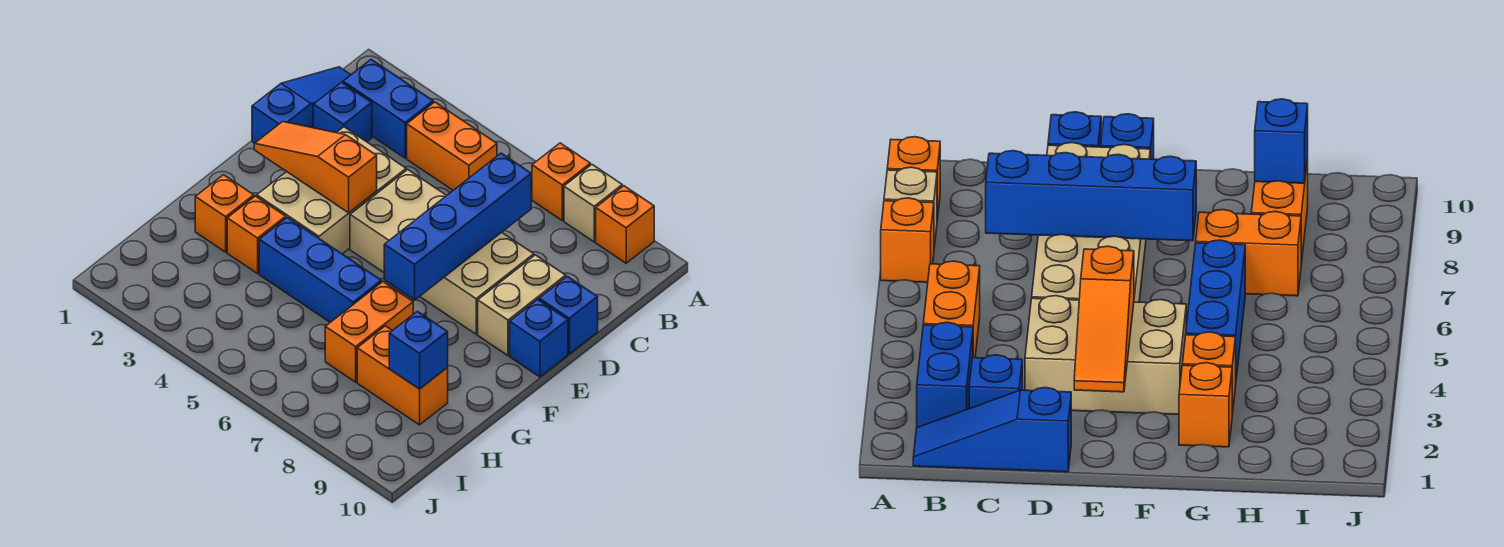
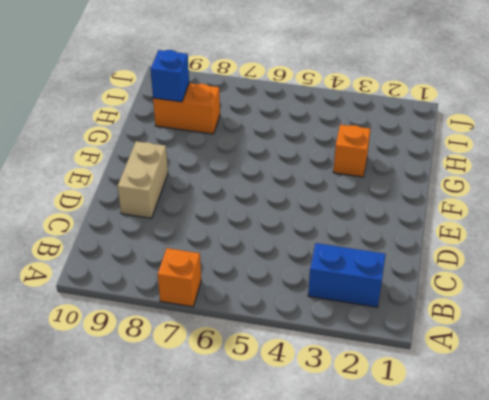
none -> tan 1x1 brick [564,165,622,242]
none -> orange 1x1 brick [596,186,654,263]
none -> blue 1x3 slope [252,67,351,143]

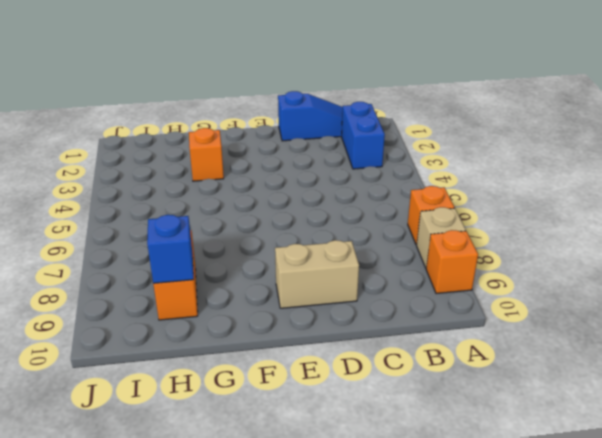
none -> orange 1x2 brick [407,102,497,190]
none -> blue 1x1 brick [313,82,372,142]
none -> tan 2x3 brick [257,127,406,254]

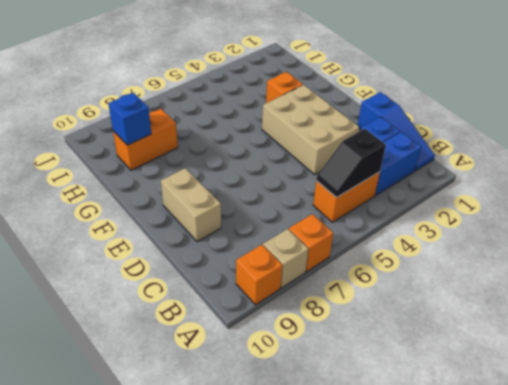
black 1x2 slope [316,129,386,197] -> none
none -> tan 2x4 brick [350,170,534,334]
none -> blue 1x1 brick [539,276,598,354]
none -> blue 1x1 brick [510,299,568,377]

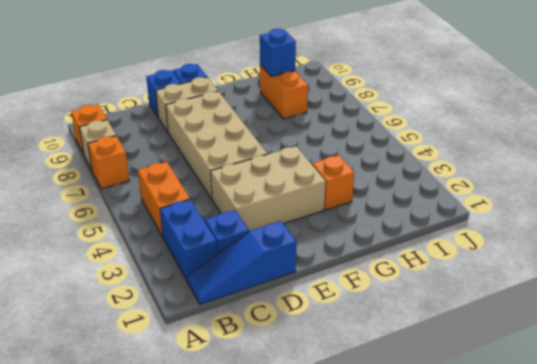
none -> orange 1x1 brick [195,175,254,252]
none -> blue 1x3 brick [259,217,381,322]
none -> orange 1x2 brick [325,282,413,382]

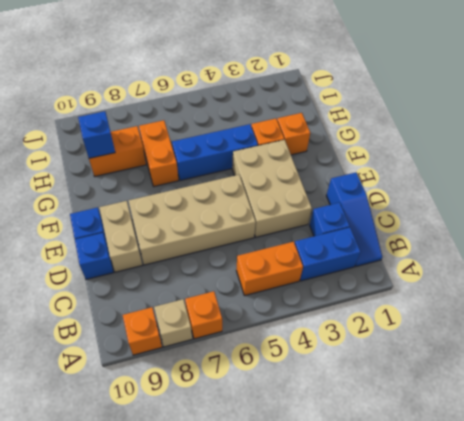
none -> blue 1x4 brick [384,153,531,300]
none -> orange 1x3 slope [254,121,377,213]

